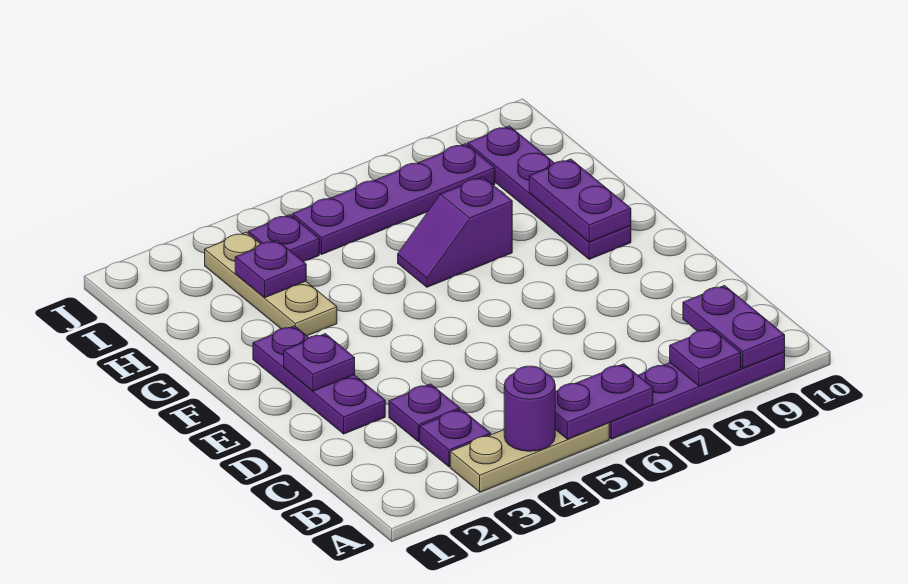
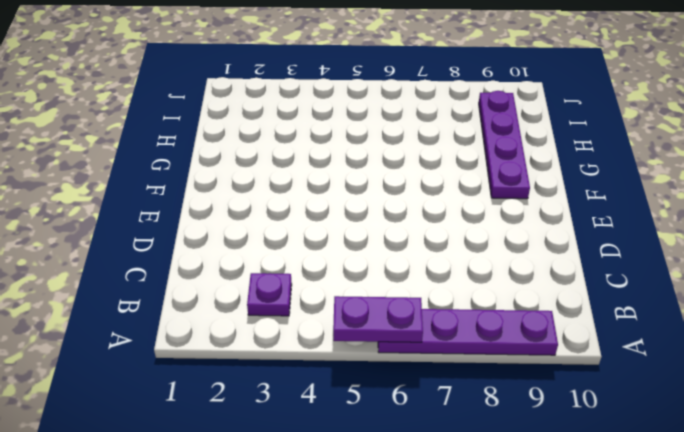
none -> tan 1x3 plate [450,423,609,492]
none -> purple 1x1 plate [389,384,460,442]
none -> purple 1x3 plate [253,326,385,434]

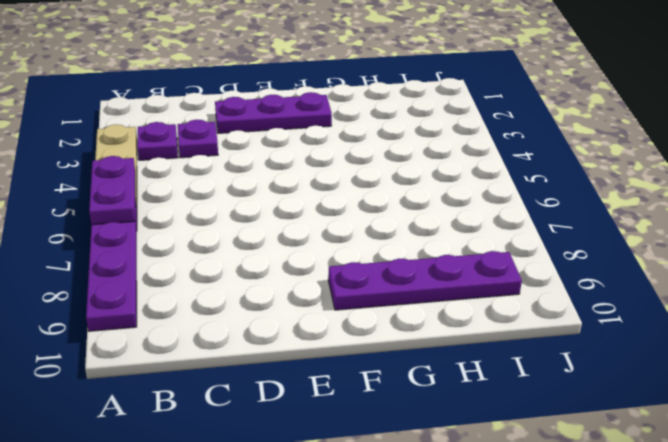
none -> tan 1x3 plate [205,232,337,336]
none -> purple 1x2 slope [398,177,512,287]
none -> purple 1x1 plate [248,215,319,262]

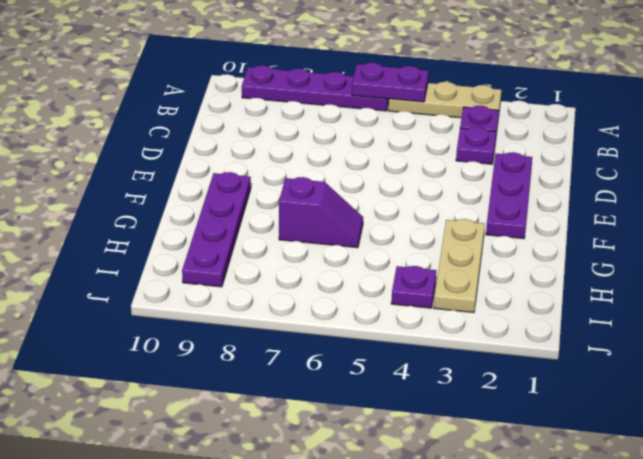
none -> purple 1x4 plate [292,144,495,254]
none -> purple 1x1 round brick [504,366,555,451]
none -> purple 1x1 plate [670,328,741,386]

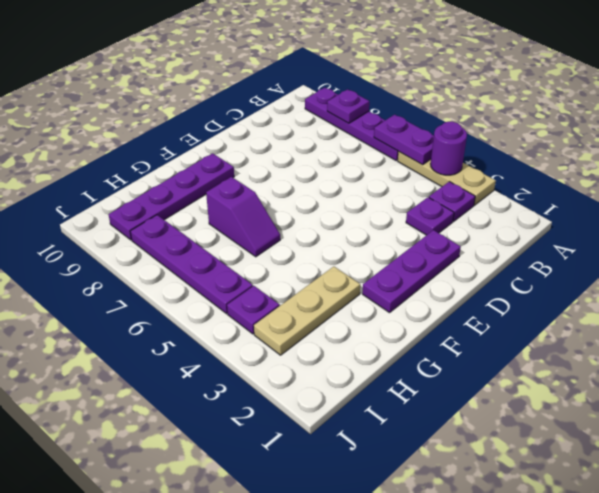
none -> purple 1x2 plate [683,286,785,368]
none -> purple 1x1 plate [284,334,355,391]
none -> purple 1x2 plate [529,159,631,242]

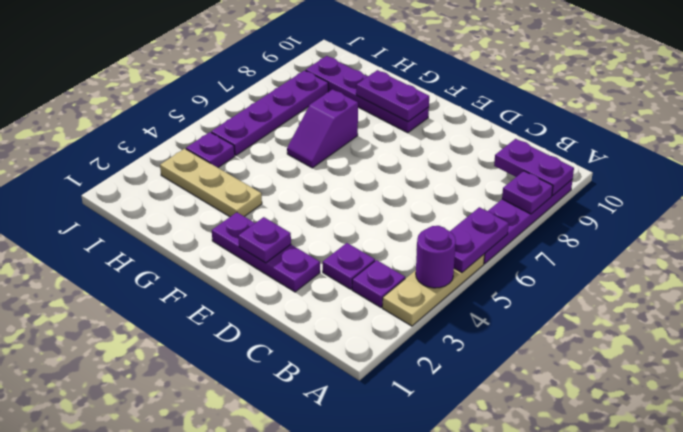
none -> purple 1x1 plate [235,240,306,298]

